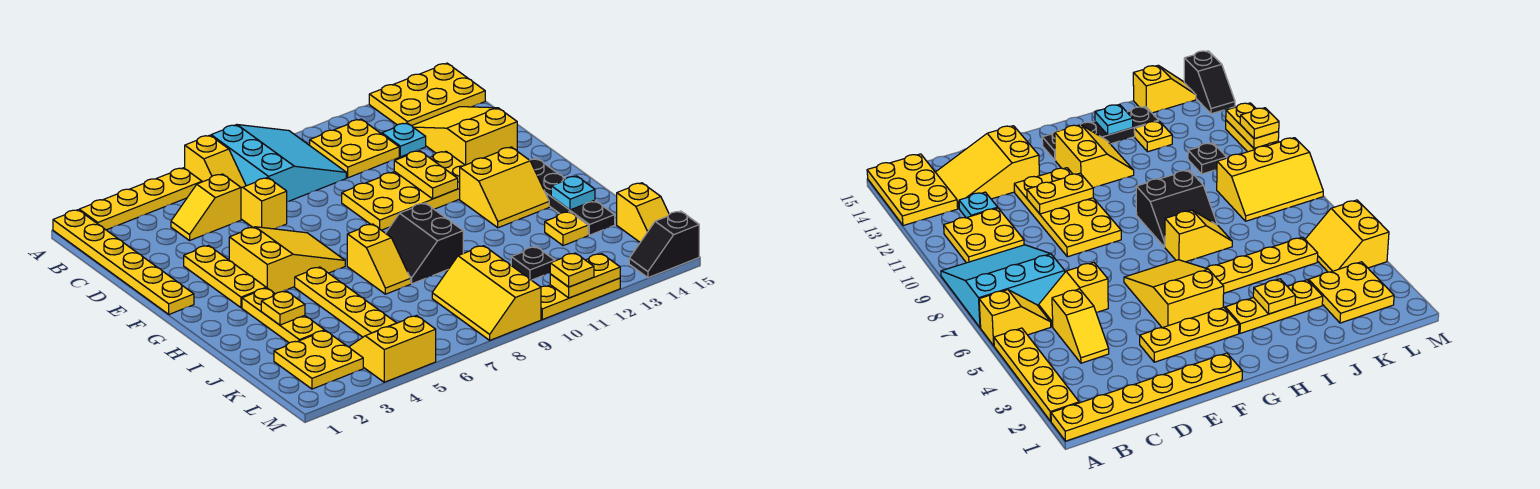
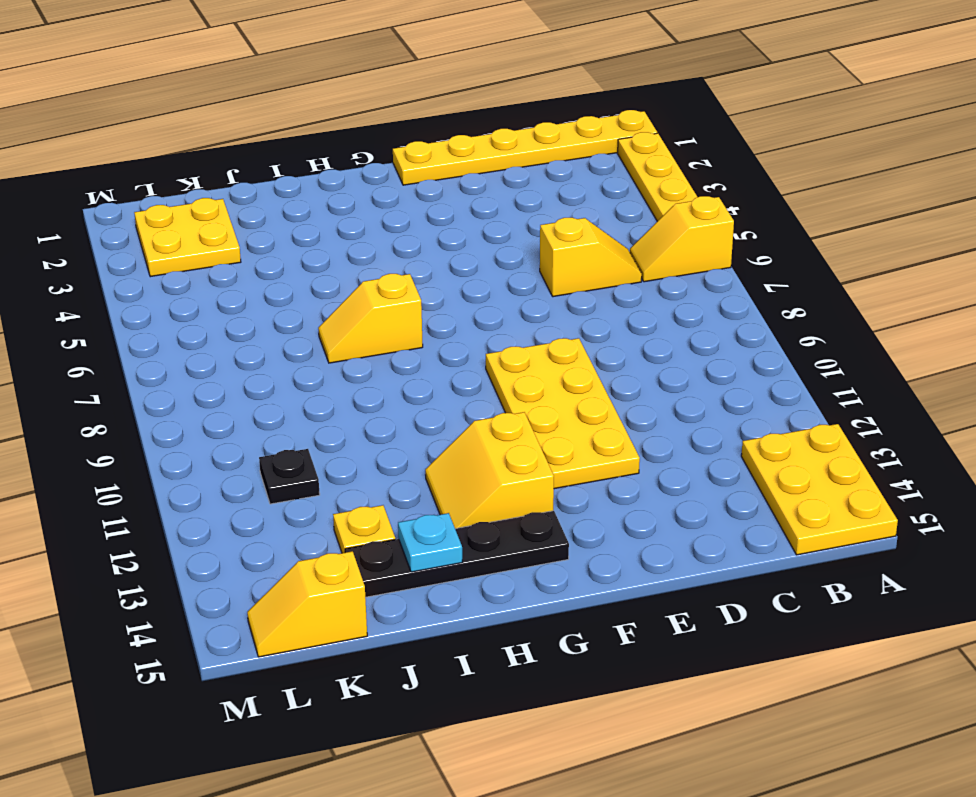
none -> cyan 3x3 slope [211,125,346,202]
none -> yellow 2x2 plate [310,119,399,178]
none -> yellow 1x2 slope [171,174,241,240]
none -> cyan 1x1 plate [382,123,426,157]

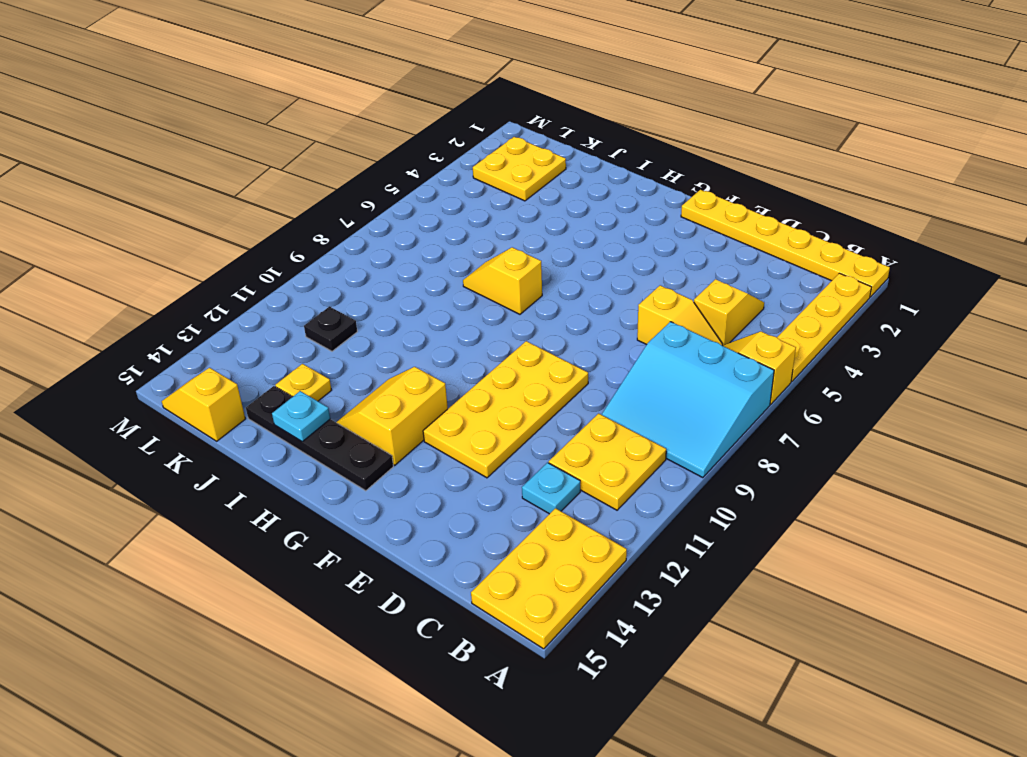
none -> yellow 2x3 slope [412,107,517,165]
none -> yellow 1x3 plate [184,246,266,308]
none -> yellow 2x3 slope [229,227,345,294]
none -> yellow 1x3 plate [242,288,325,343]

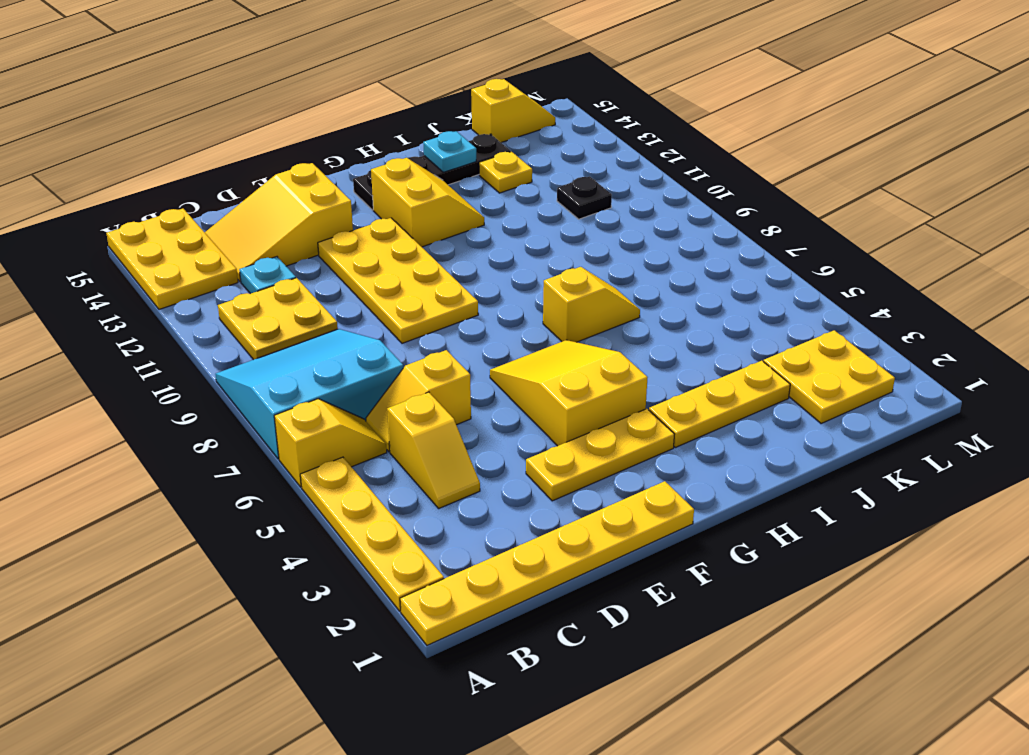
none -> yellow 1x4 plate [295,267,396,337]
none -> black 2x2 slope [386,203,463,284]
none -> yellow 2x3 slope [432,246,541,340]
none -> yellow 2x2 slope [349,315,436,382]

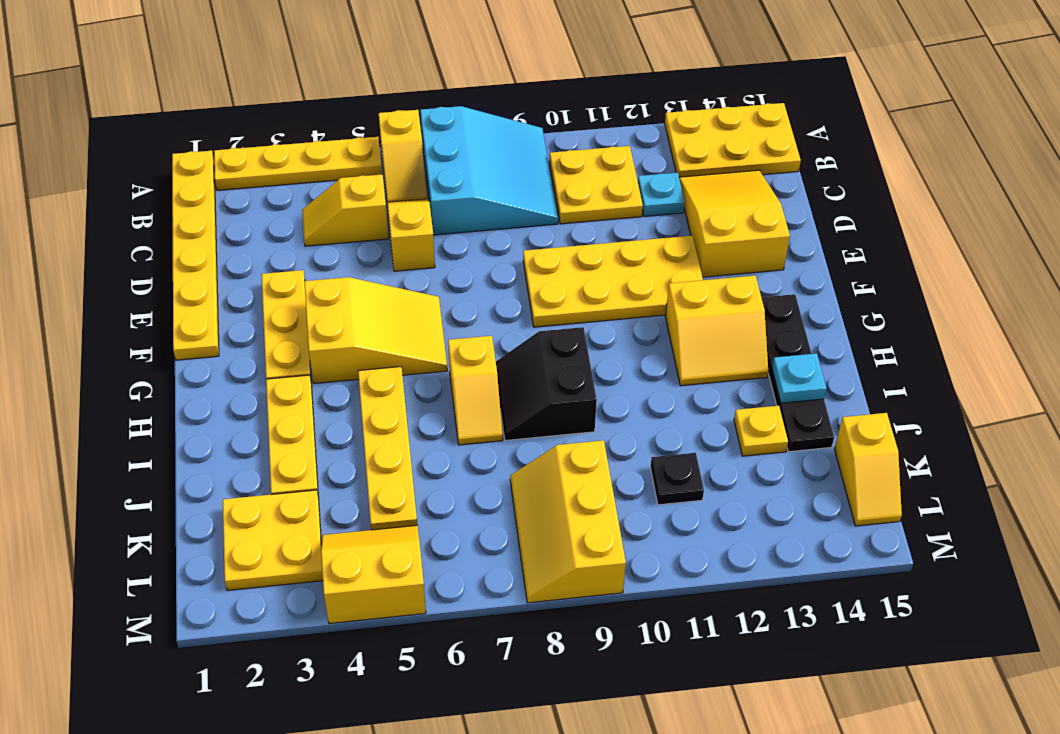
none -> yellow 1x3 plate [541,278,620,320]
none -> black 1x2 slope [629,211,699,278]
none -> yellow 1x2 plate [394,151,458,199]
none -> yellow 1x1 plate [261,291,305,325]

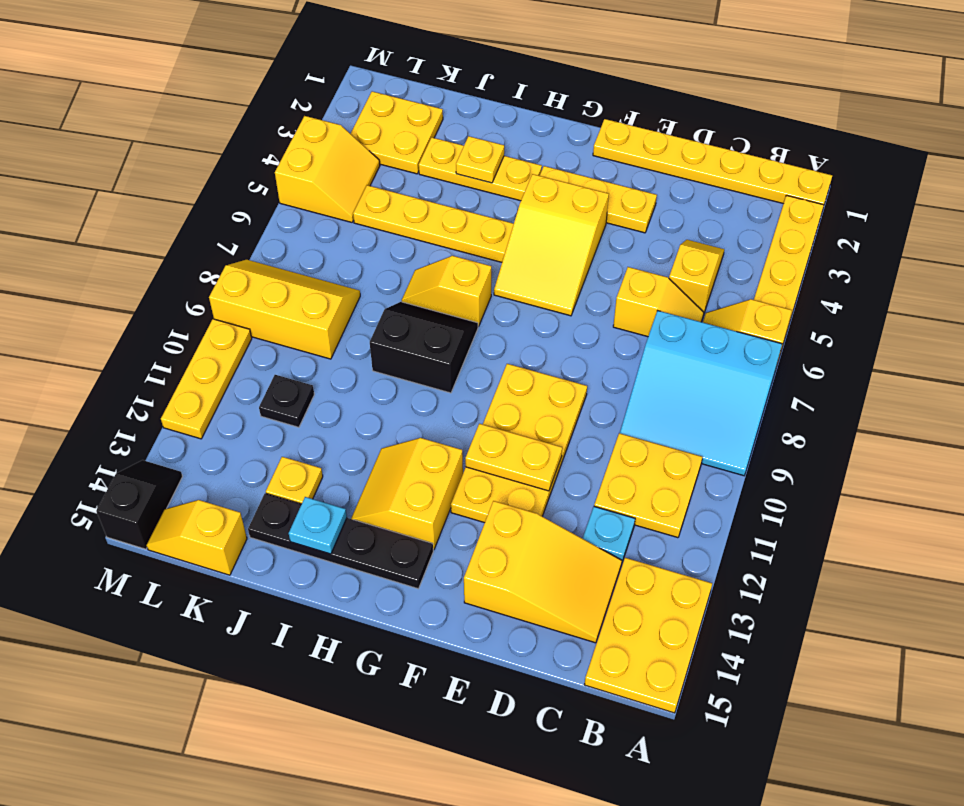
none -> yellow 1x2 plate [550,254,620,298]
none -> yellow 1x1 plate [550,253,594,287]

